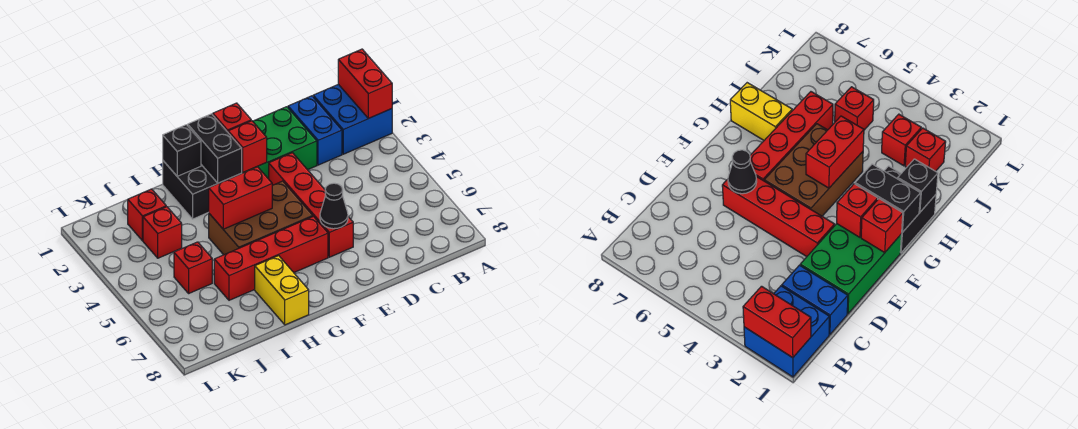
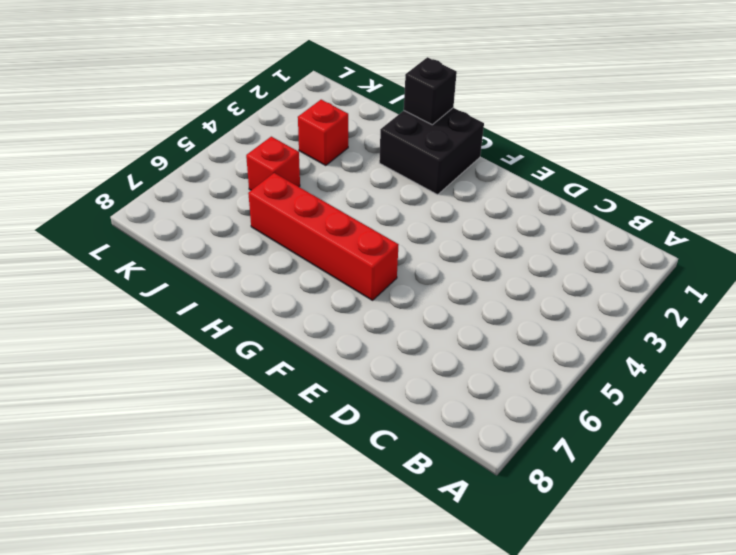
none -> blue 2x2 brick [313,84,392,154]
none -> blue 1x2 brick [288,96,342,165]
none -> green 2x3 brick [241,107,317,179]

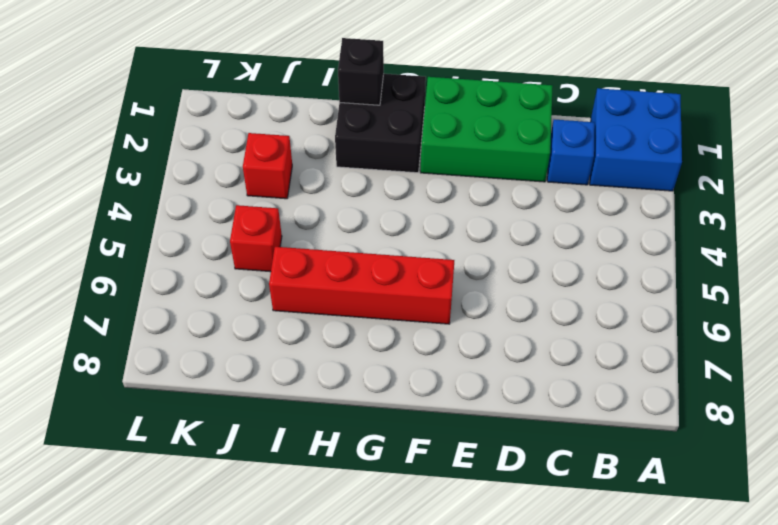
blue 1x1 brick [547,120,595,185] -> blue 1x2 brick [288,96,342,165]
none -> red 1x4 brick [269,153,353,257]
none -> brown 2x3 brick [209,181,313,255]
none -> yellow 1x2 brick [255,256,309,325]

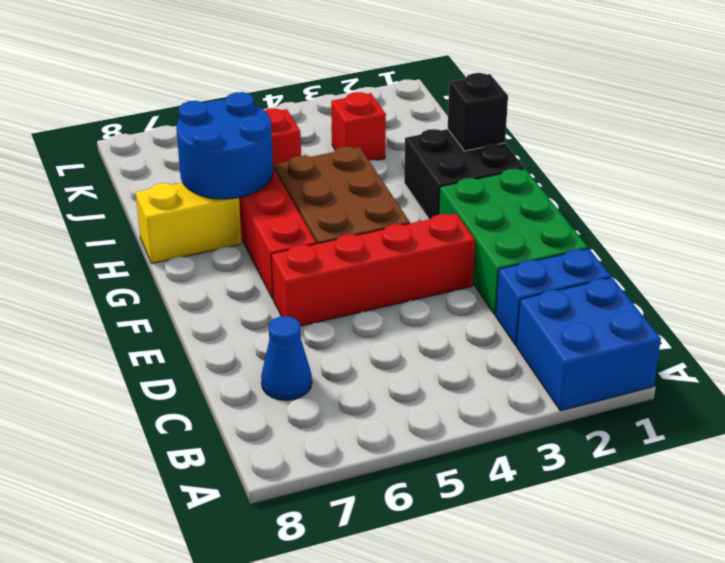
blue 1x1 cone [261,316,312,400] -> none
blue 2x2 round brick [176,92,273,199] -> none
none -> red 1x1 brick [128,189,166,241]
none -> red 1x2 brick [338,49,392,118]
none -> black 1x1 cone [320,183,348,229]

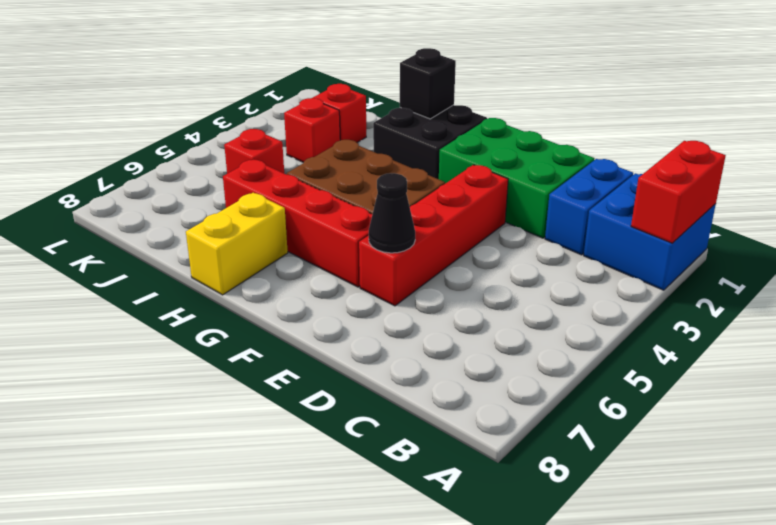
none -> red 1x1 brick [213,103,251,132]
none -> red 1x1 brick [228,121,267,172]
none -> black 1x2 brick [188,114,242,183]

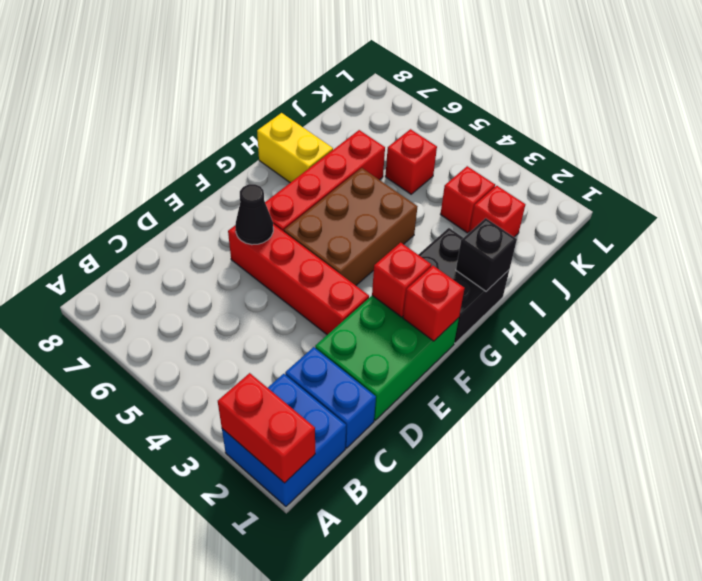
none -> black 1x2 brick [188,114,242,183]
none -> red 1x2 brick [209,167,272,229]

